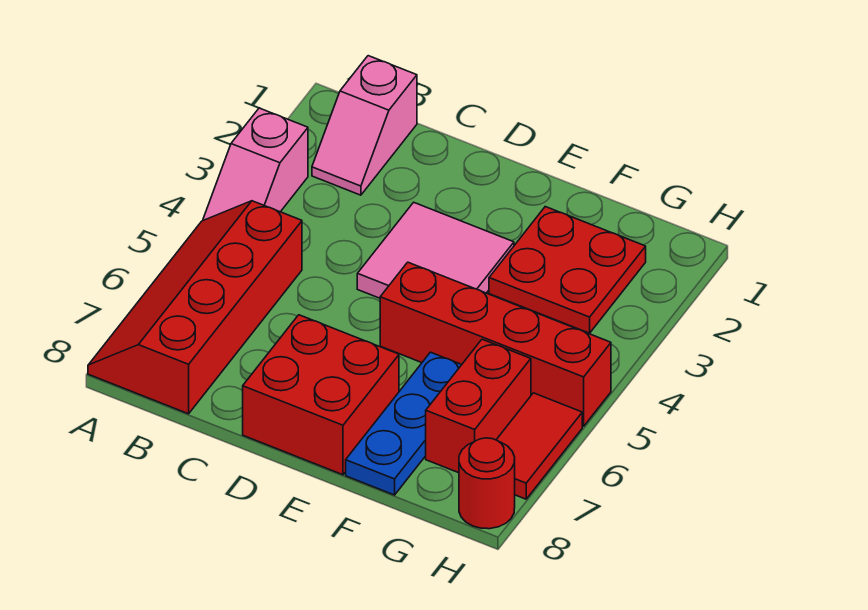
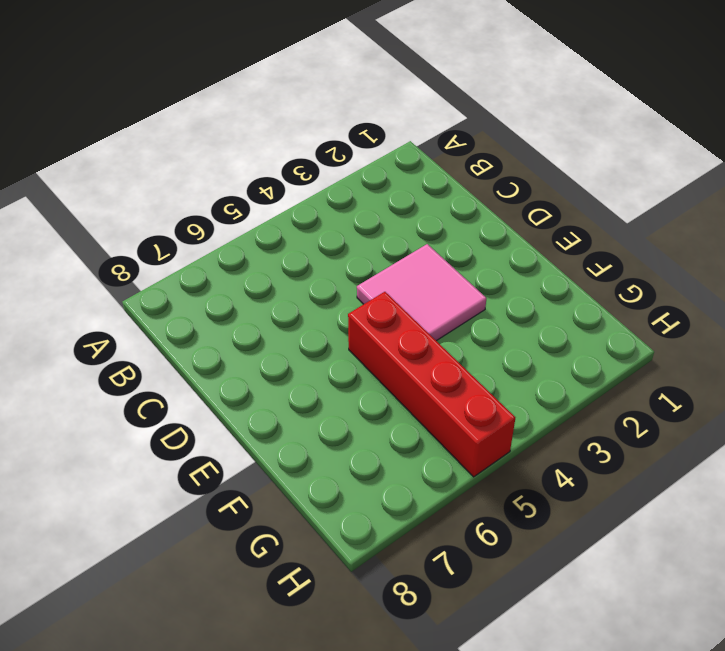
none -> pink 1x2 slope [203,108,308,220]
none -> red 2x4 slope [88,201,302,414]

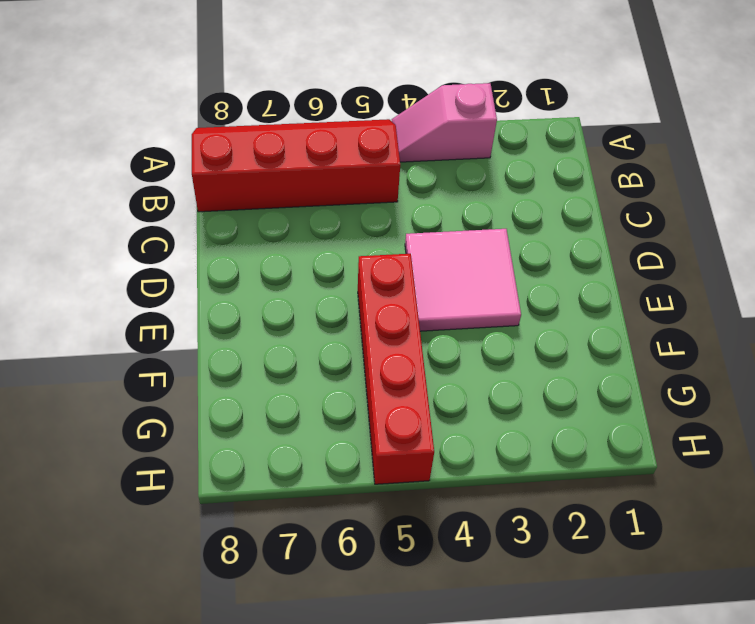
none -> pink 1x2 slope [312,56,417,195]
none -> red 2x2 brick [243,315,399,475]

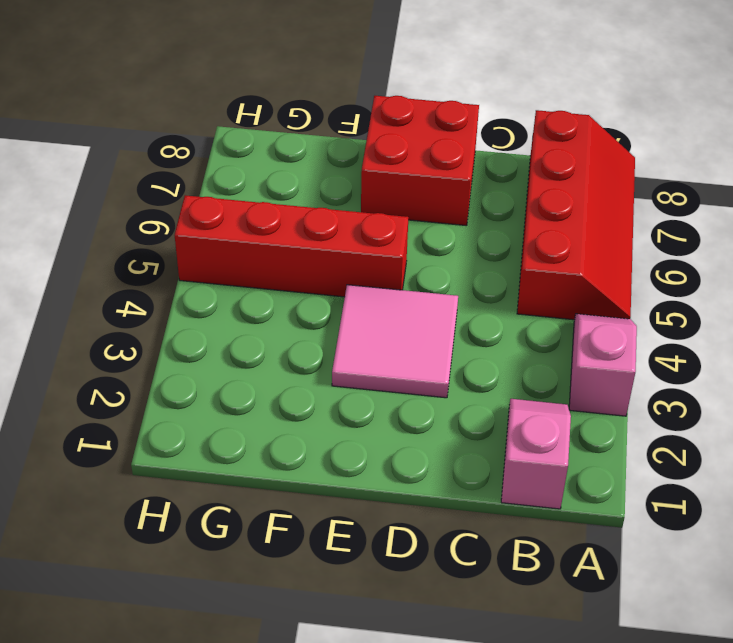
none -> red 2x2 plate [489,207,646,333]
none -> blue 1x3 plate [346,352,462,495]

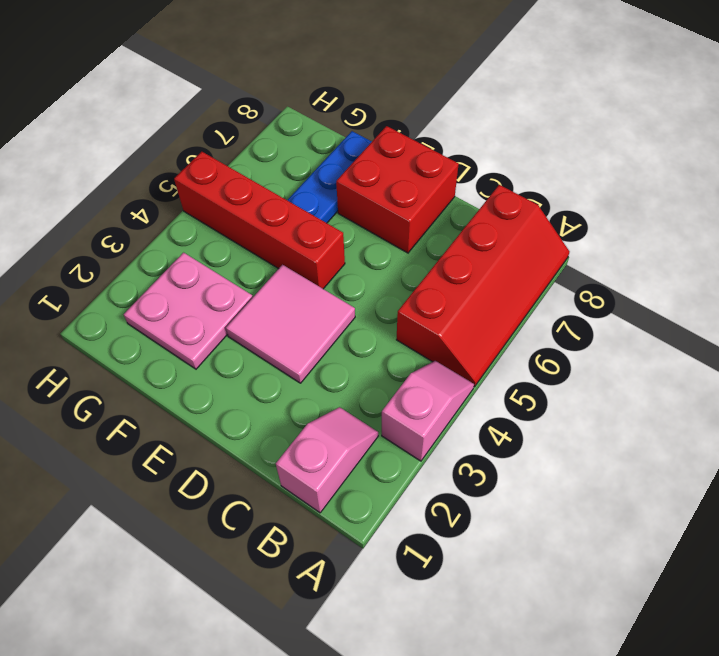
pink 2x2 plate [124,253,253,369] -> red 2x2 plate [489,207,646,333]
none -> red 1x2 brick [426,339,531,473]
none -> red 1x2 tile [497,393,582,499]

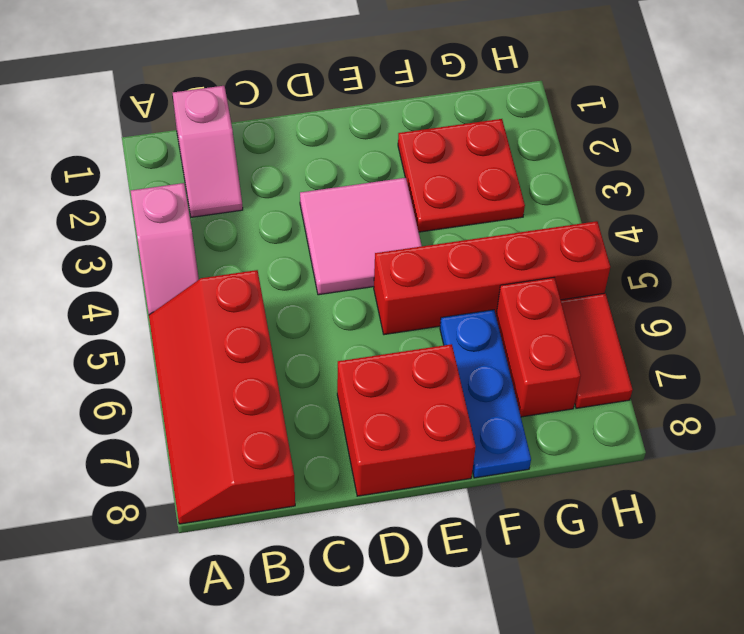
none -> red 1x1 round brick [459,438,515,529]

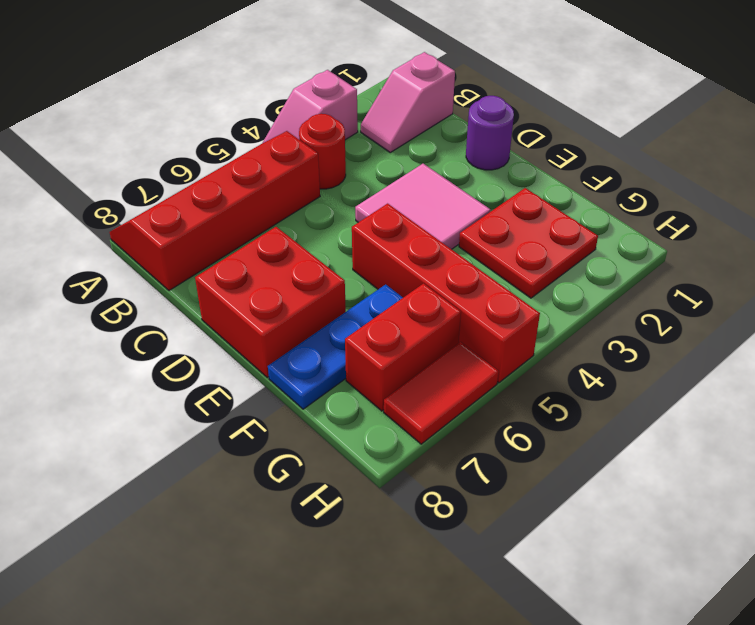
red 1x1 round brick [299,114,346,189] -> red 1x1 round brick moved to [459,438,515,529]
purple 1x1 round brick [466,96,514,170] -> none

